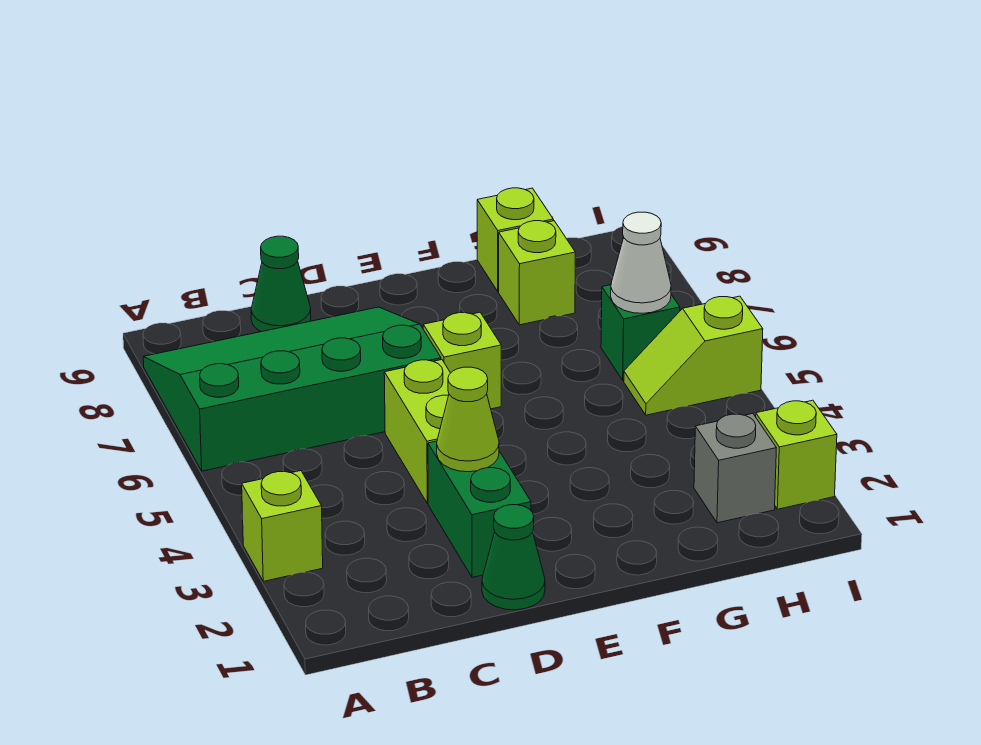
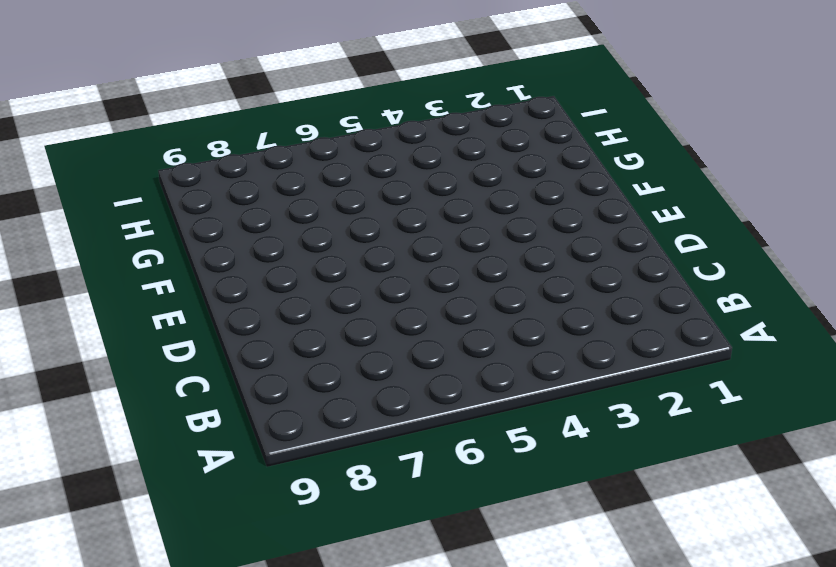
none -> lime 1x1 brick [242,471,323,581]
none -> green 3x4 slope [143,307,441,471]
none -> green 1x1 cone [251,236,311,332]

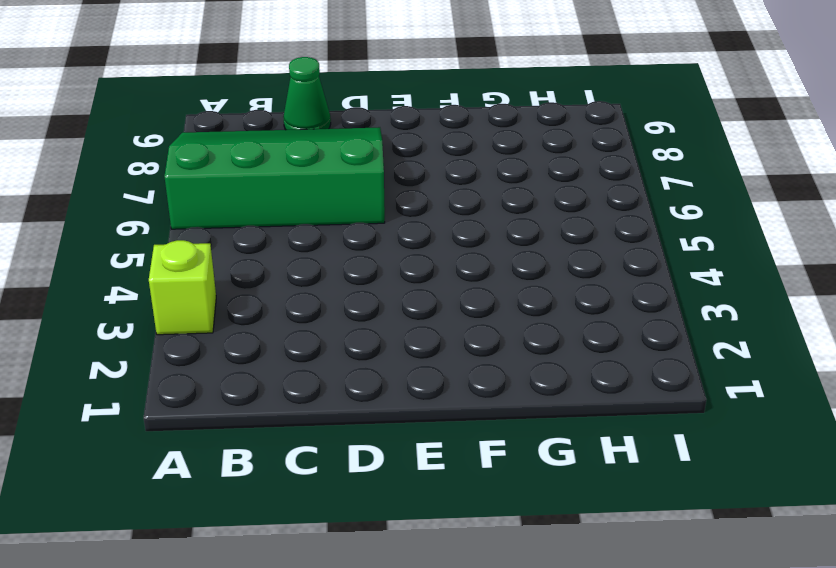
none -> green 1x1 cone [482,505,545,610]
none -> green 1x2 brick [428,441,531,577]
none -> lime 1x2 brick [384,360,450,504]

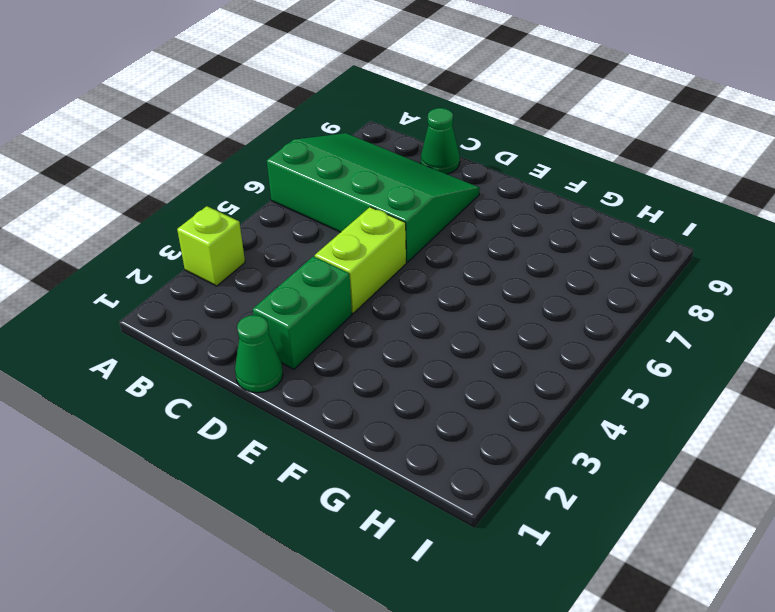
none -> lime 1x1 brick [423,312,501,409]
none -> lime 1x1 brick [499,221,575,325]
none -> lime 1x1 brick [477,188,553,291]

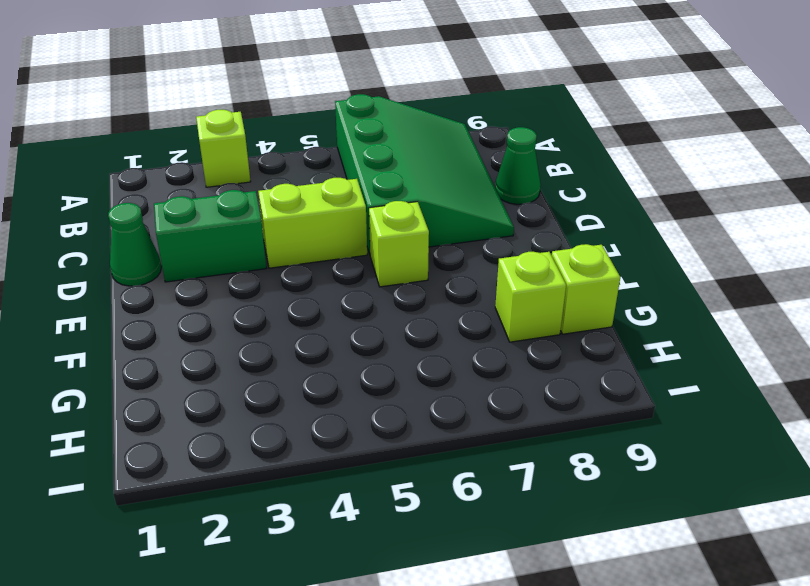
none -> grey 1x1 brick [694,414,776,523]
none -> lime 1x2 slope [624,296,763,415]
none -> green 1x1 brick [601,285,680,380]

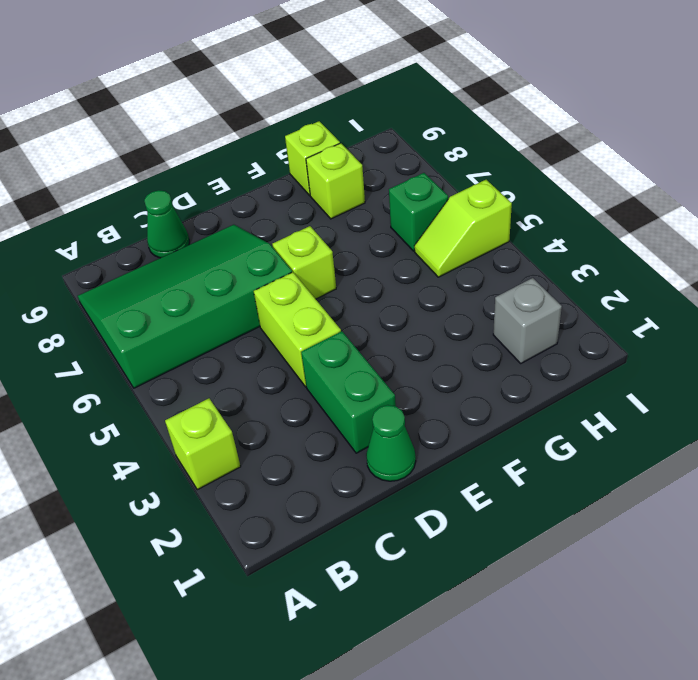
none -> lime 1x1 brick [756,400,837,509]
none -> lime 1x1 cone [437,367,499,472]
none -> white 1x1 cone [611,212,671,313]

